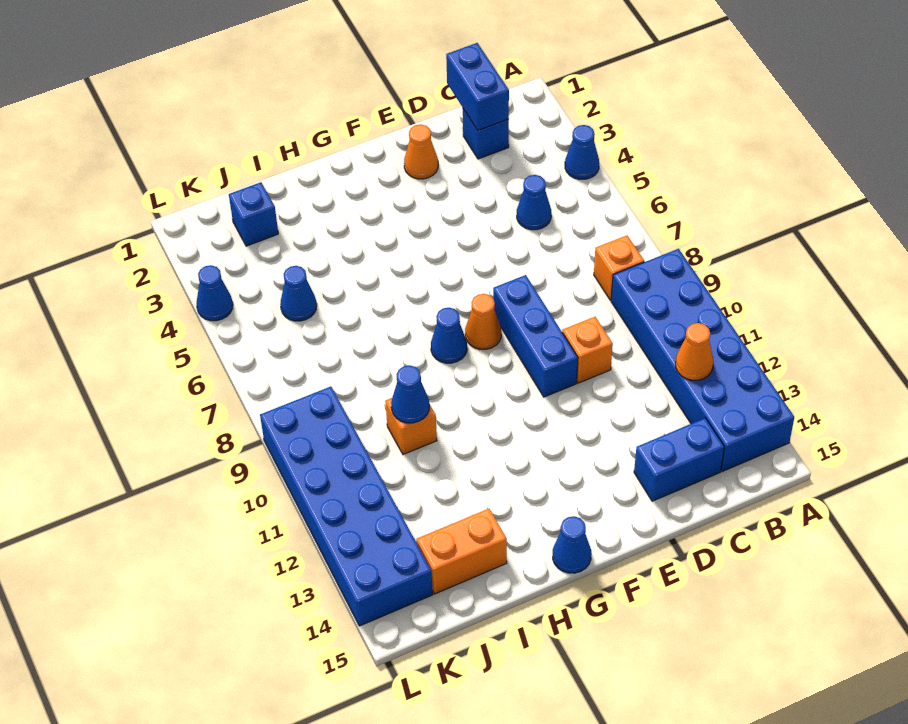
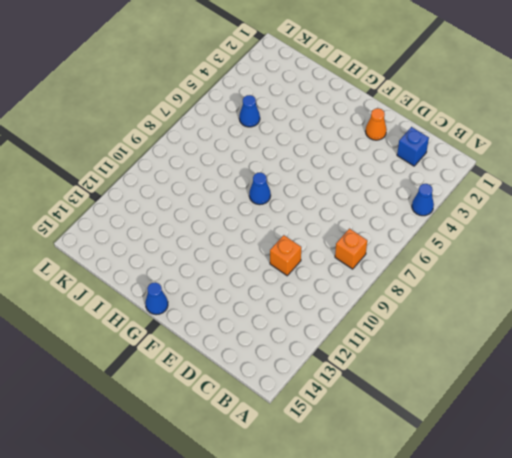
none -> blue 2x6 brick [611,249,794,471]
none -> blue 1x1 cone [517,175,551,230]
none -> blue 1x2 brick [634,418,724,501]

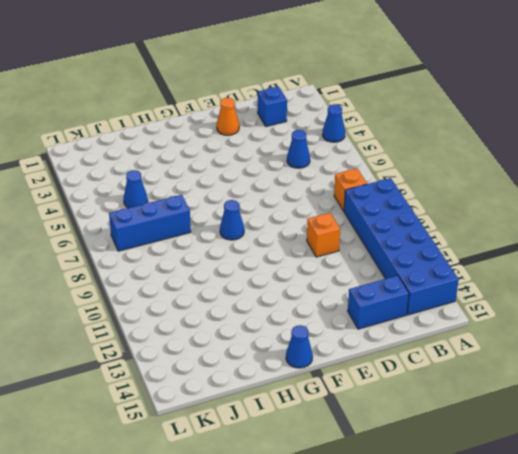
blue 1x3 brick [109,195,191,251] -> blue 1x3 brick turned to [493,275,578,397]
none -> orange 1x1 cone [465,294,501,349]
none -> orange 1x1 brick [385,398,437,455]
none -> orange 1x2 brick [417,509,507,594]

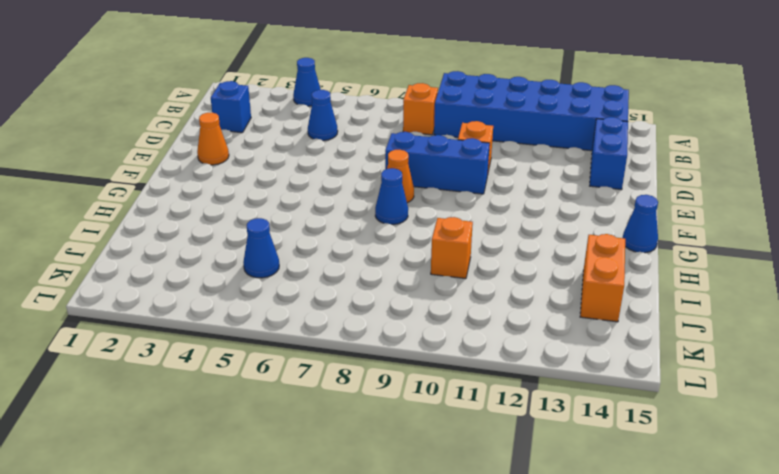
none -> blue 1x1 brick [229,182,278,246]
none -> blue 2x6 brick [260,387,433,626]
none -> blue 1x1 cone [196,265,233,321]

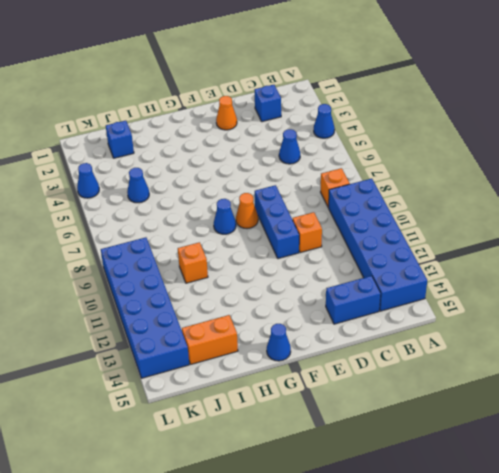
none -> orange 1x1 cone [675,323,713,380]
none -> blue 1x2 brick [446,43,509,130]
none -> blue 1x1 cone [391,365,429,423]

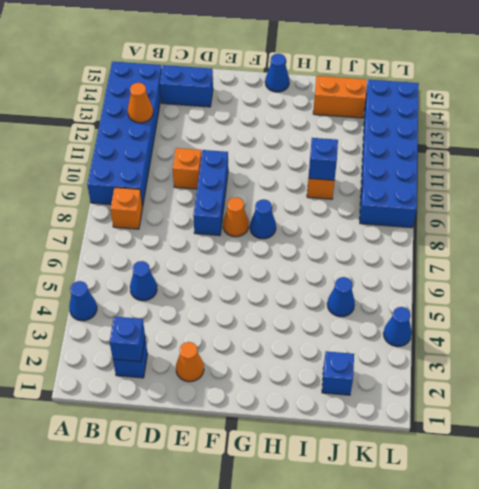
blue 1x1 brick [110,317,145,362] -> blue 1x2 brick [446,43,509,130]
blue 1x1 brick [309,138,338,180] -> blue 1x1 cone [391,365,429,423]

